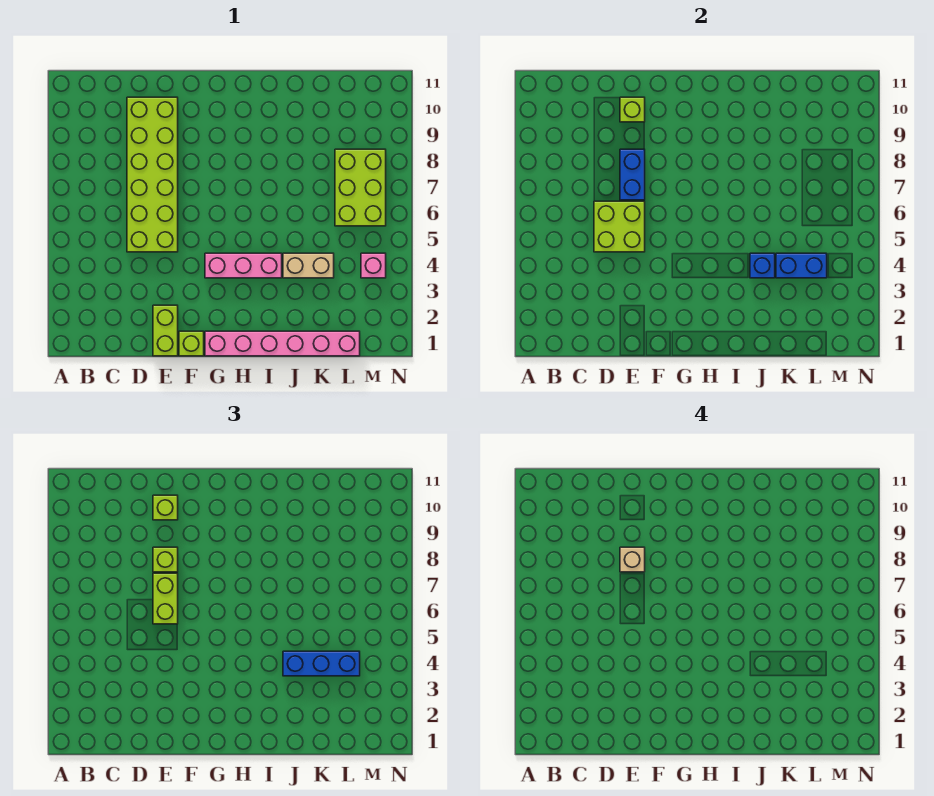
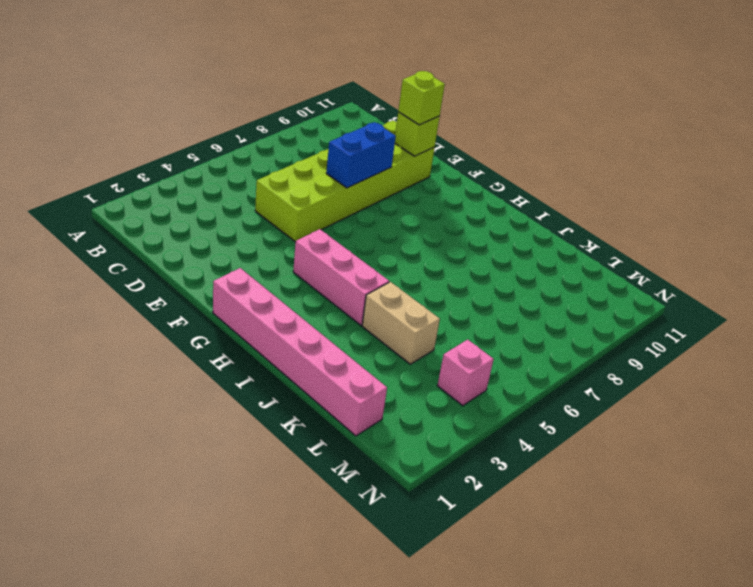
none -> lime 1x2 brick [153,305,178,356]
none -> lime 1x1 brick [179,331,204,356]
none -> lime 2x3 brick [335,149,386,226]

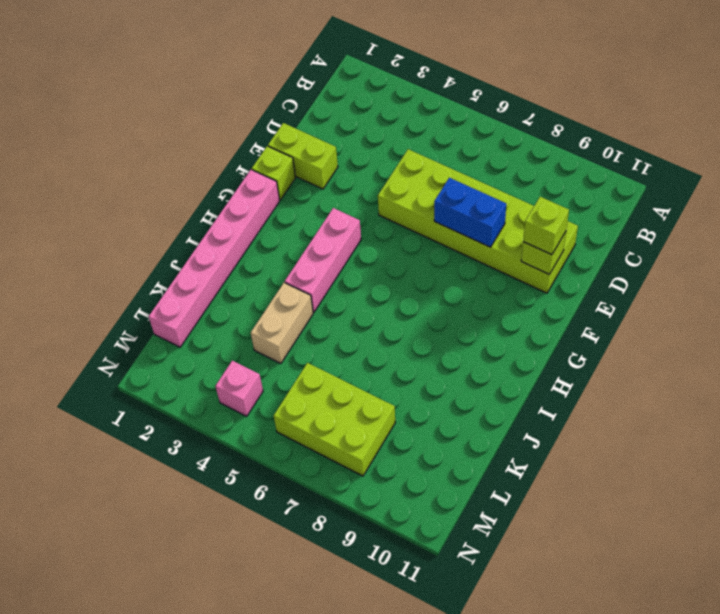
none -> lime 2x2 brick [594,201,645,252]
none -> blue 1x1 brick [750,253,775,278]
none -> blue 1x2 brick [776,253,827,278]

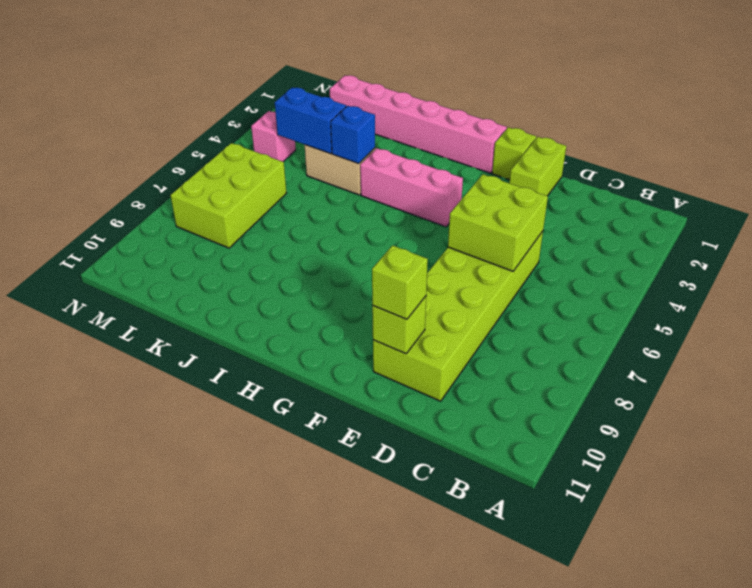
none -> blue 1x2 brick [620,149,645,200]
none -> lime 1x2 brick [153,573,178,624]
none -> lime 1x1 brick [153,547,178,572]

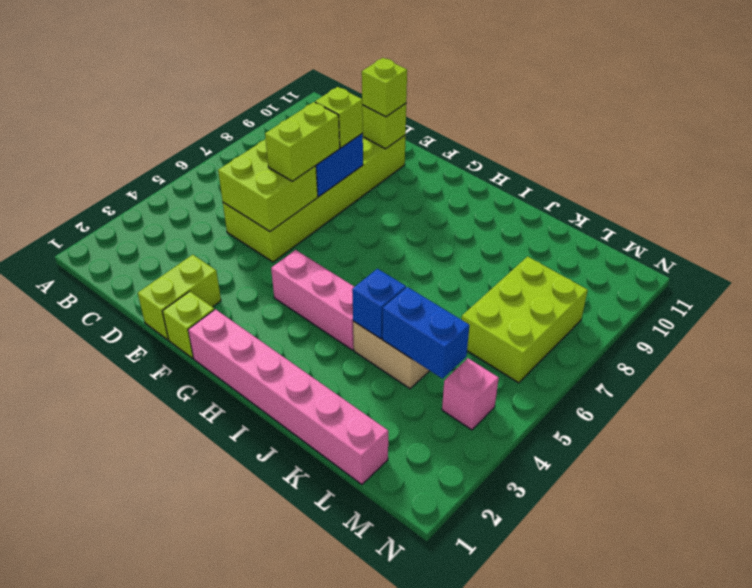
none -> blue 1x3 brick [283,651,360,676]
none -> tan 1x1 brick [620,547,645,572]

